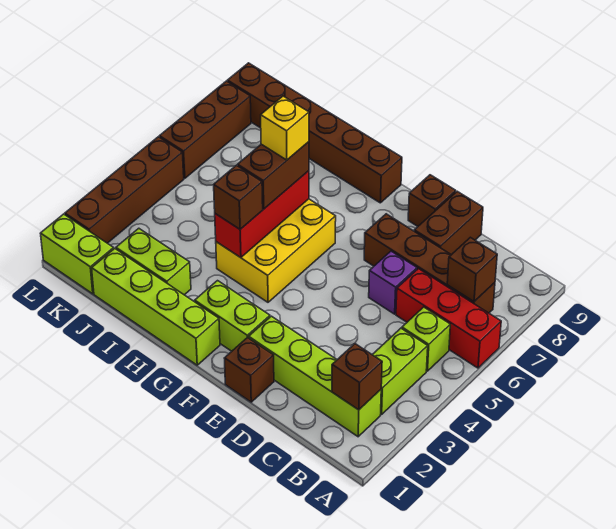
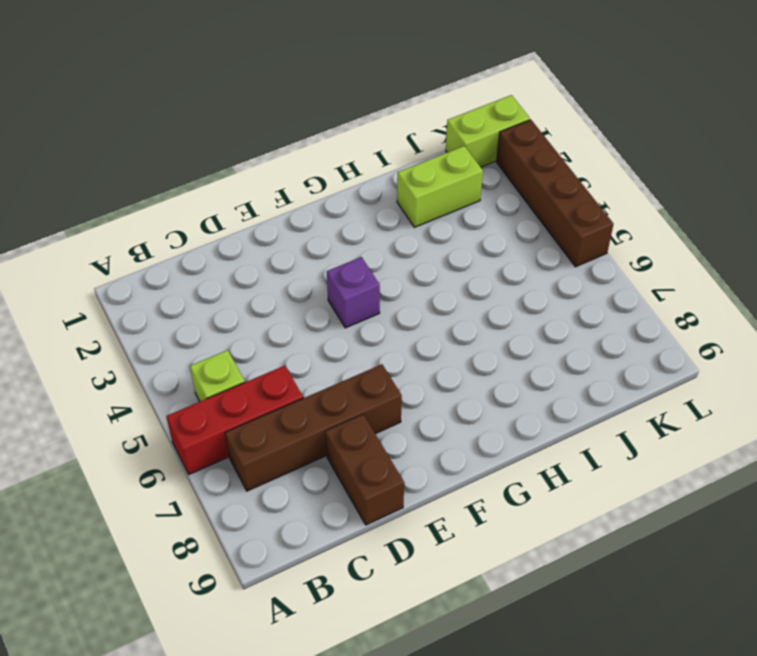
purple 1x1 brick [327,257,380,328] -> purple 1x1 brick moved to [369,251,417,314]
none -> lime 1x4 brick [249,316,381,437]
none -> lime 1x2 brick [372,328,428,415]
none -> brown 1x1 brick [224,337,274,402]

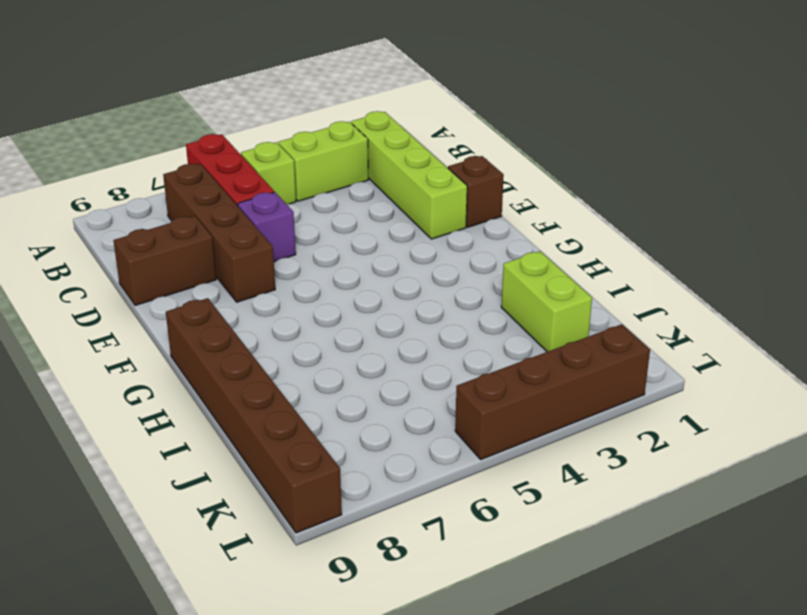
none -> brown 1x1 brick [408,175,456,226]
none -> lime 1x2 brick [195,281,270,351]
none -> lime 1x4 brick [92,249,220,365]

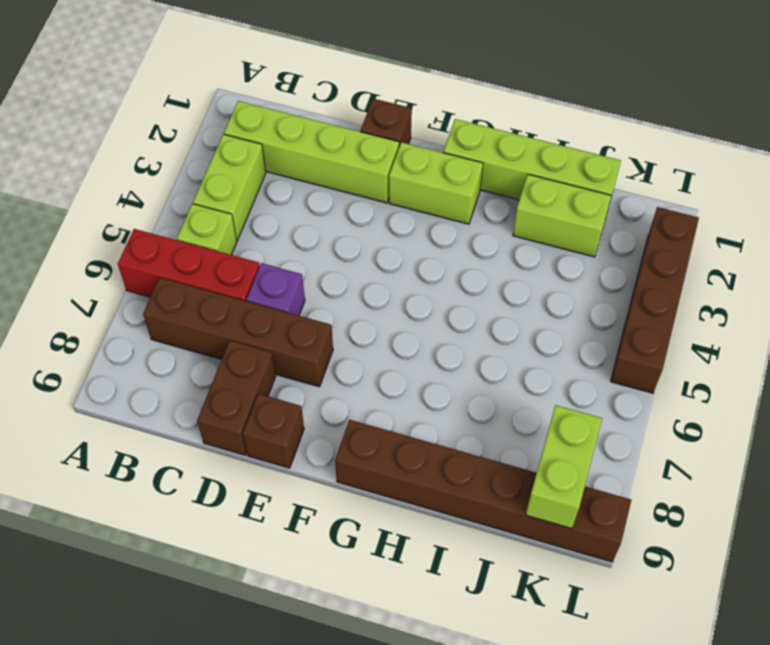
lime 1x2 brick [526,405,602,529] -> lime 1x2 brick turned to [40,214,114,294]
none -> yellow 2x3 brick [216,199,336,302]
none -> brown 1x3 brick [159,81,251,178]
none -> brown 1x1 brick [332,344,382,410]

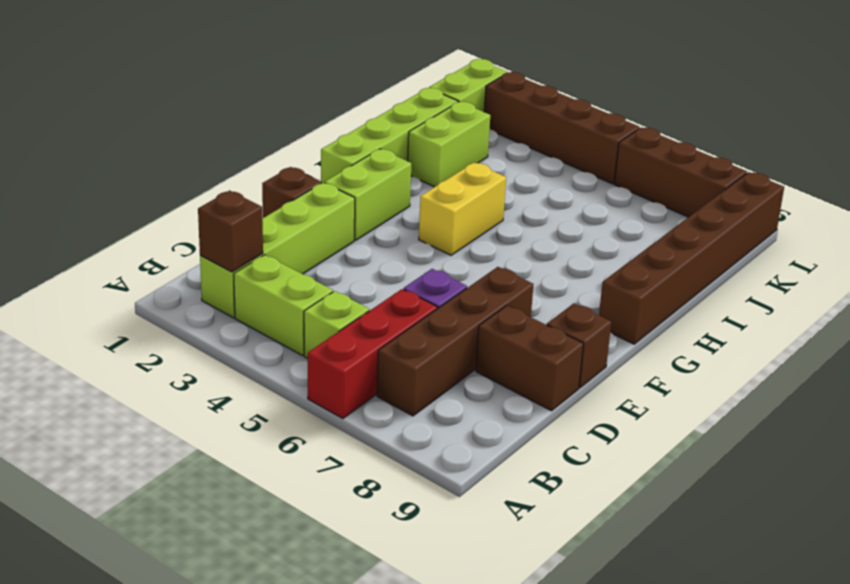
yellow 1x2 brick [419,163,506,255] -> yellow 2x3 brick [216,199,336,302]
none -> brown 1x1 brick [447,237,497,302]
none -> red 1x3 brick [215,171,309,258]
none -> brown 1x1 brick [214,165,263,229]

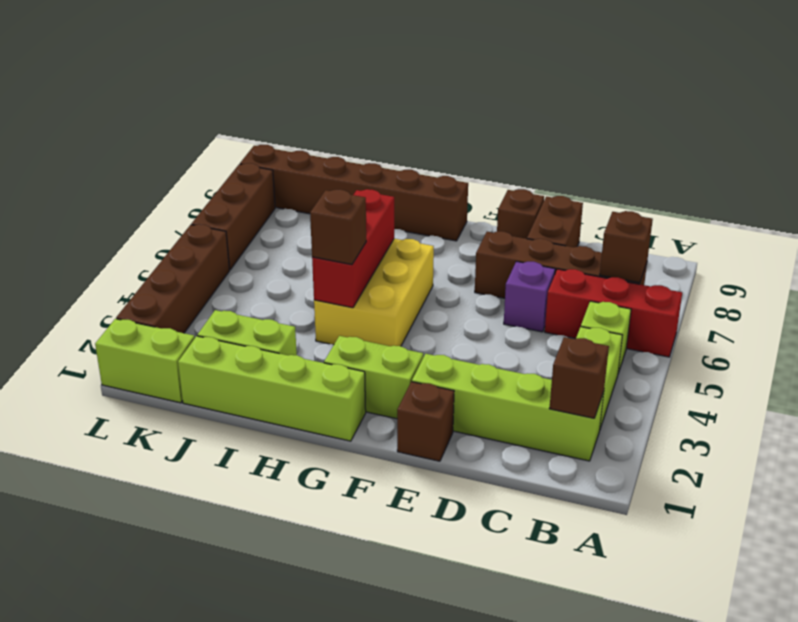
none -> brown 1x2 brick [238,142,309,209]
none -> yellow 1x1 brick [261,96,309,160]

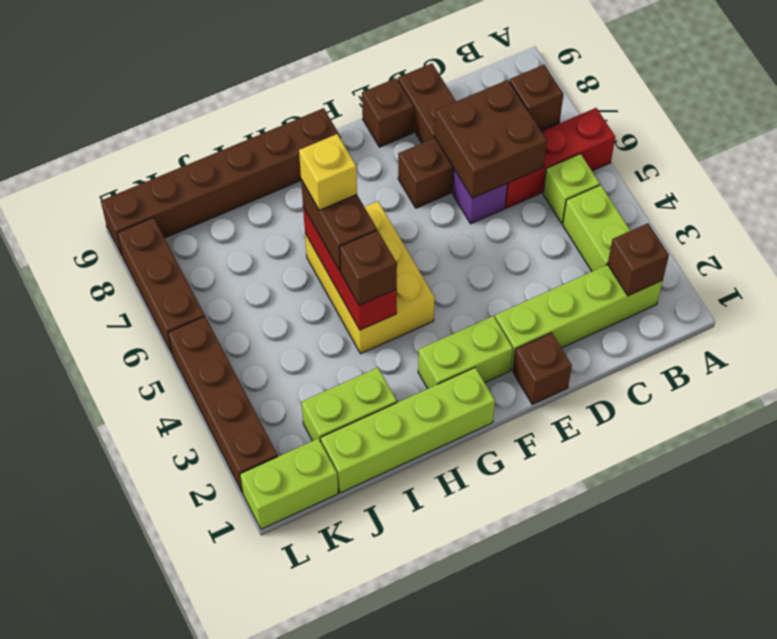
brown 2x2 brick [435,80,547,198] -> none

